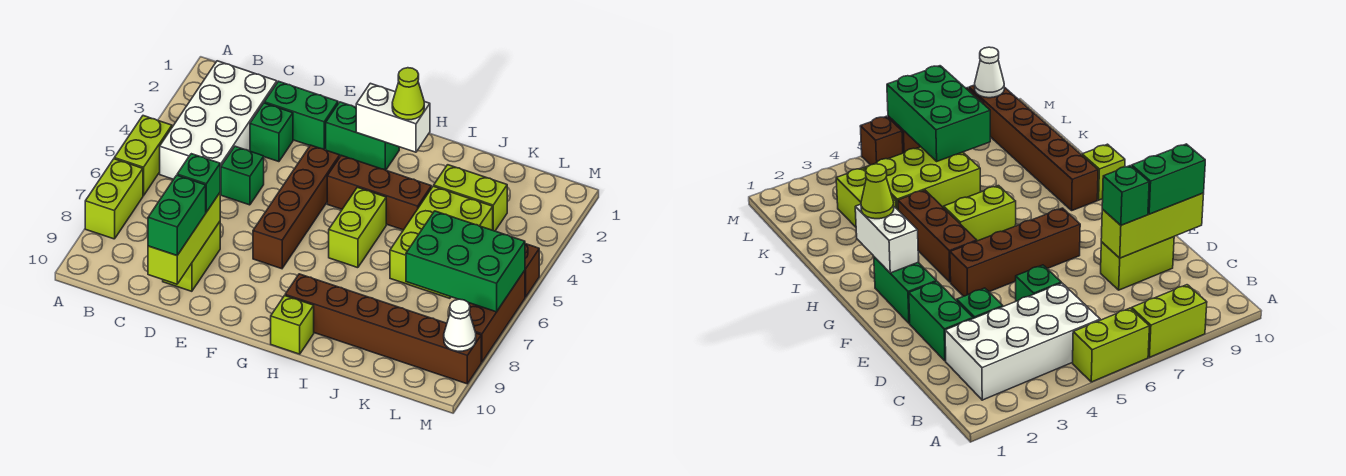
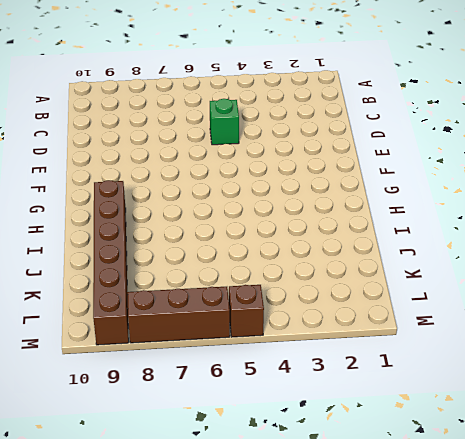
none -> lime 1x2 brick [114,116,172,196]
none -> lime 1x2 brick [85,159,143,239]
none -> white 2x4 brick [160,61,277,193]

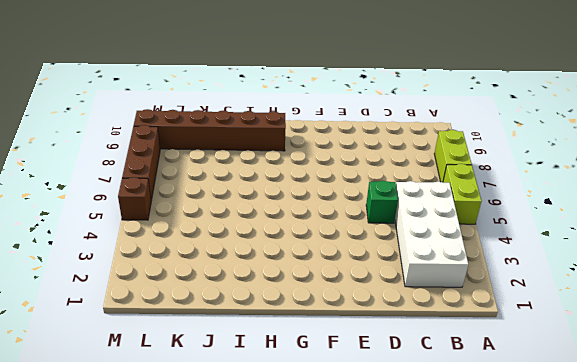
none -> green 1x2 brick [264,81,338,150]
none -> green 1x1 brick [250,103,293,162]
none -> lime 1x2 brick [163,222,220,291]

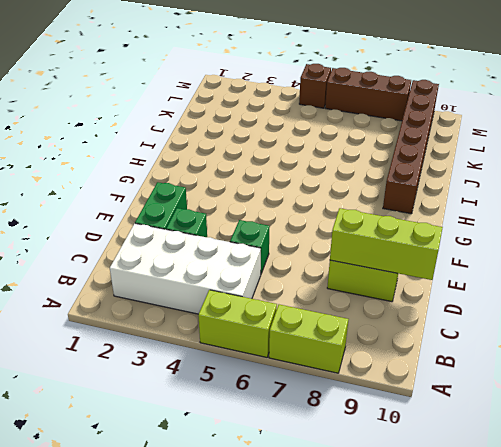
none -> green 1x2 brick [326,102,399,170]
none -> brown 1x4 brick [253,145,340,269]
none -> brown 1x3 brick [327,155,431,230]

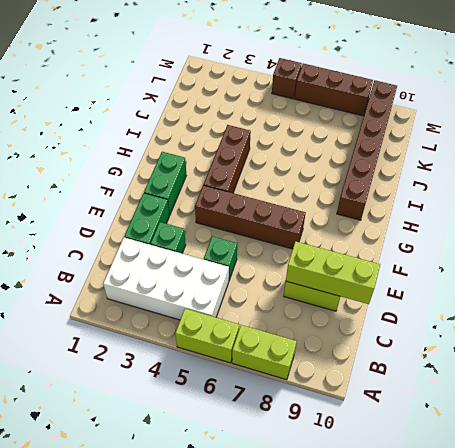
none -> lime 1x2 brick [329,187,386,268]
none -> lime 1x1 brick [271,296,314,354]
none -> lime 1x2 brick [434,165,507,231]

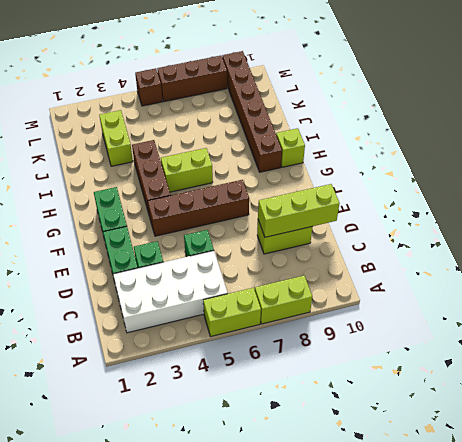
none -> lime 2x3 brick [390,186,493,298]
none -> white 1x2 brick [356,83,430,152]
none -> green 2x3 brick [406,211,525,312]

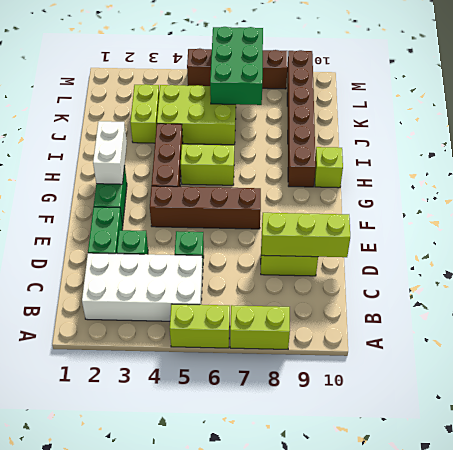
none -> white 1x1 cone [444,299,476,351]
none -> green 1x1 brick [177,154,220,212]
none -> green 1x2 brick [148,175,206,255]

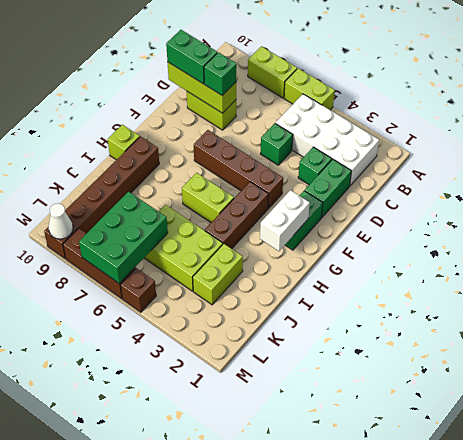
none -> lime 1x1 cone [392,68,424,120]

